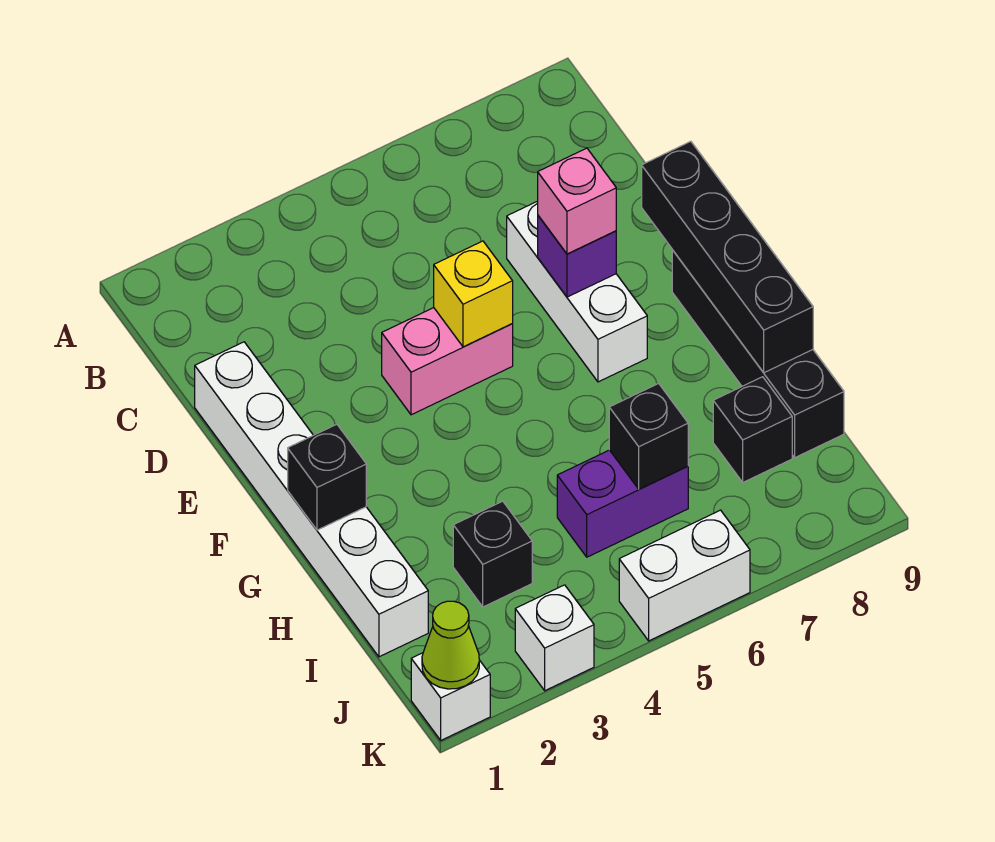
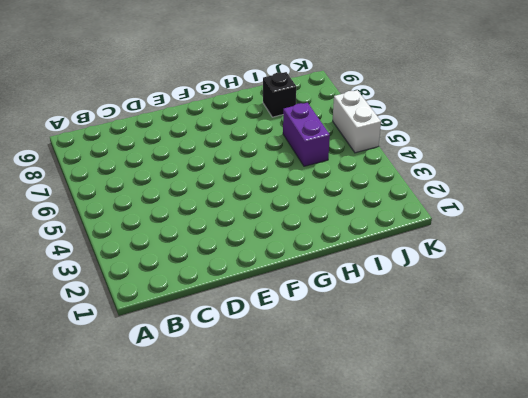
none -> white 1x6 brick [195,342,428,657]
none -> white 1x3 brick [507,201,647,382]
none -> pink 1x2 brick [382,308,513,415]

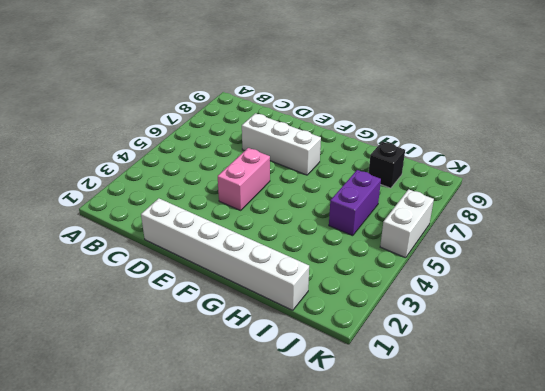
none -> black 1x4 brick [672,250,844,457]
none -> black 1x1 brick [453,501,532,607]
none -> white 1x1 brick [411,653,490,740]

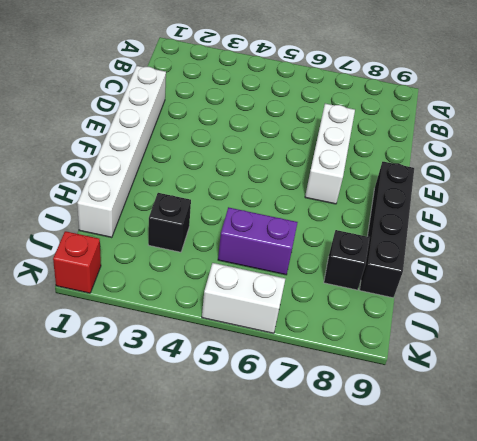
red 1x1 brick [53,231,101,293] -> white 1x1 brick [411,653,490,740]
none -> pink 1x2 brick [382,308,513,415]
none -> white 1x1 brick [515,585,594,691]
none -> yellow 1x1 brick [434,241,513,347]

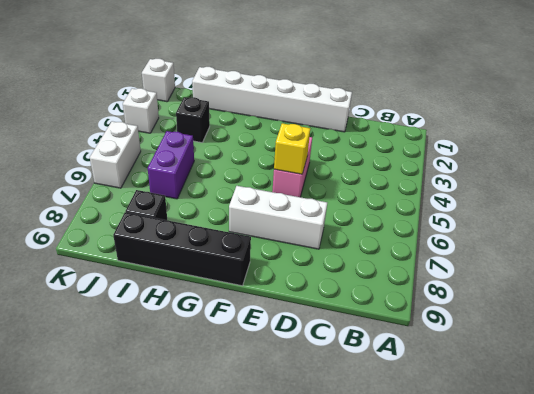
none -> purple 1x1 brick [538,216,616,297]
none -> black 1x4 brick [642,142,813,373]
none -> black 1x1 brick [288,424,366,530]

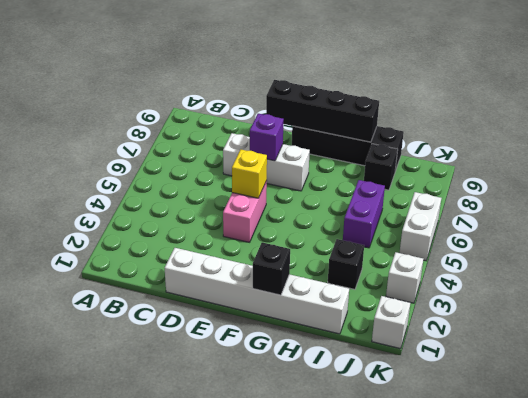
none -> black 1x1 brick [609,383,688,489]
none -> lime 1x1 cone [422,601,479,689]
none -> pink 1x1 brick [538,148,616,254]

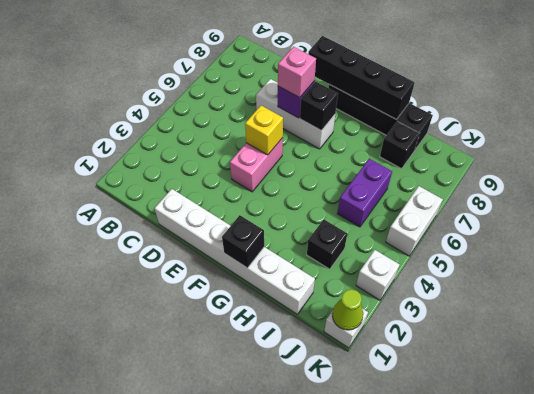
black 1x1 brick [300,82,338,131] -> black 1x1 brick moved to [609,383,688,489]

